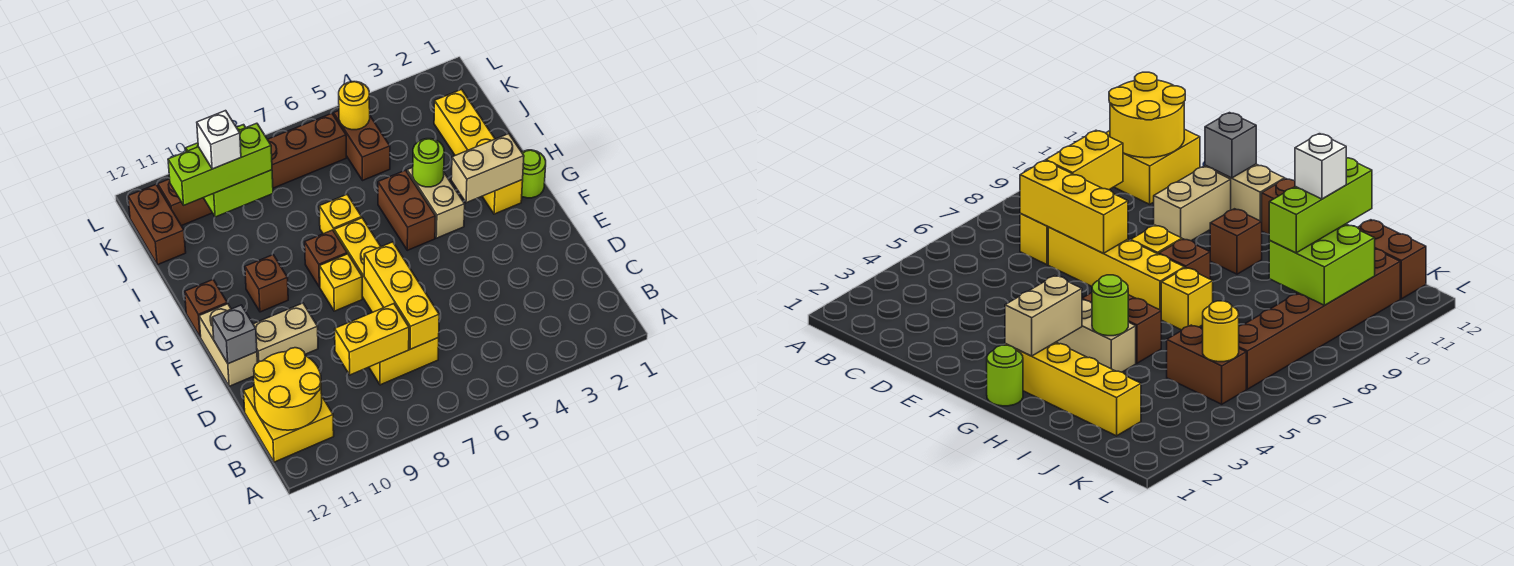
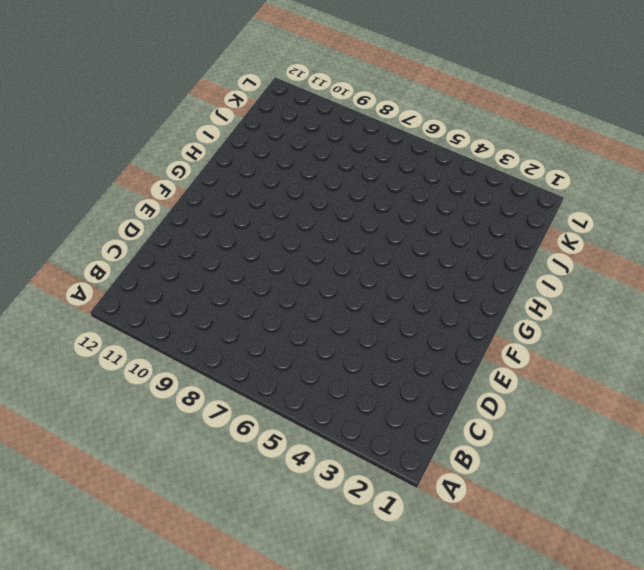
none -> yellow 2x2 brick [244,386,334,462]
none -> yellow 1x2 brick [369,338,439,385]
none -> yellow 1x4 brick [334,218,384,312]

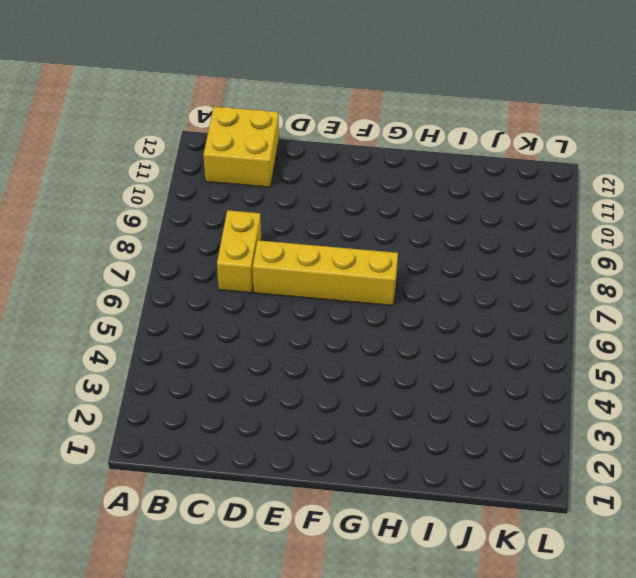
none -> tan 1x2 brick [253,303,318,363]
none -> tan 1x2 brick [199,304,257,386]
none -> yellow 1x1 brick [320,254,362,311]

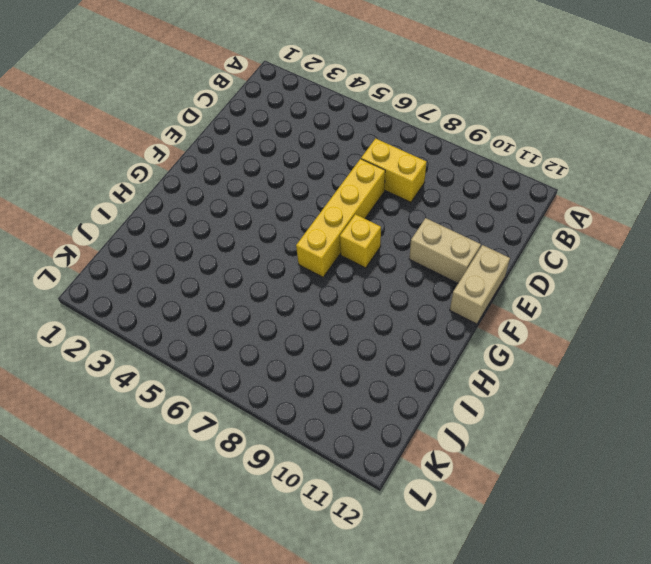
none -> yellow 2x2 brick [244,386,334,462]
none -> lime 1x1 round brick [522,150,546,198]
none -> yellow 1x4 brick [434,89,523,214]

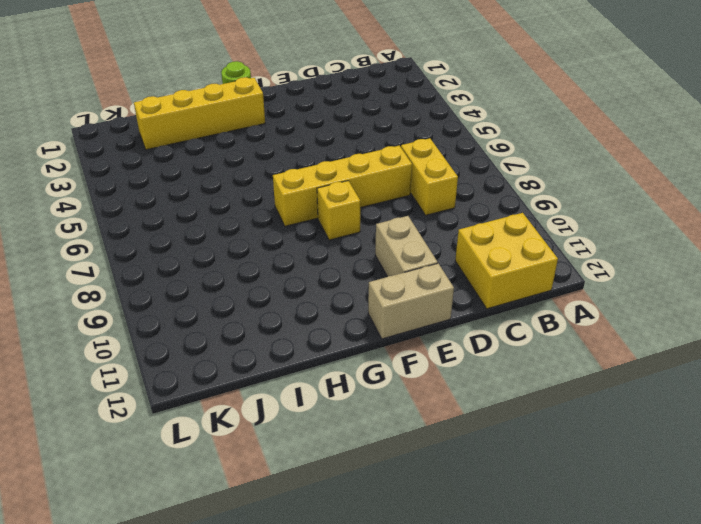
none -> tan 1x2 brick [407,167,465,238]
none -> brown 1x2 brick [378,170,436,250]
none -> brown 1x1 brick [305,230,347,287]

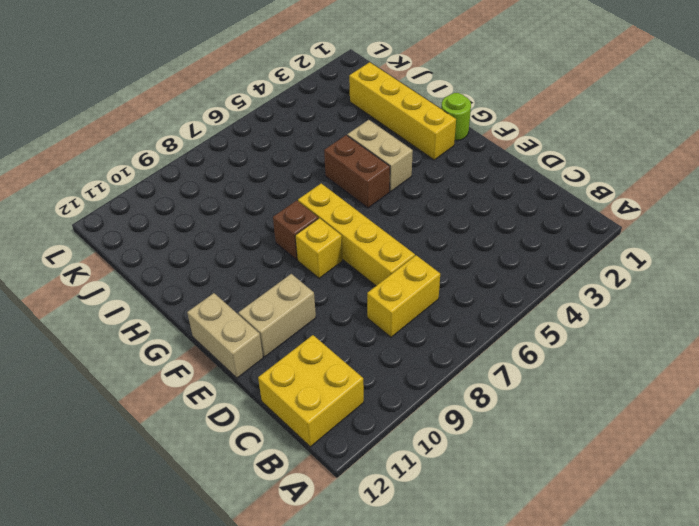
none -> brown 1x1 brick [245,255,288,312]
none -> brown 1x1 brick [185,280,227,337]
none -> yellow 1x1 brick [319,195,362,234]

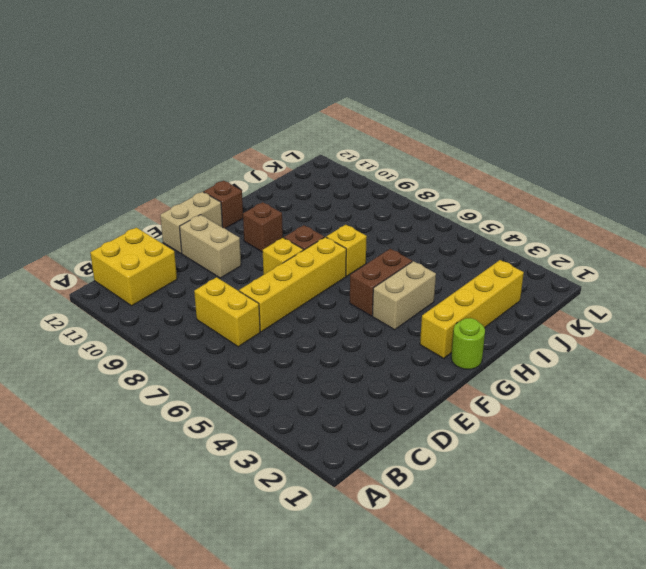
none -> brown 1x2 brick [334,111,390,180]
none -> brown 1x2 brick [128,185,186,265]
none -> brown 1x6 brick [158,113,346,226]

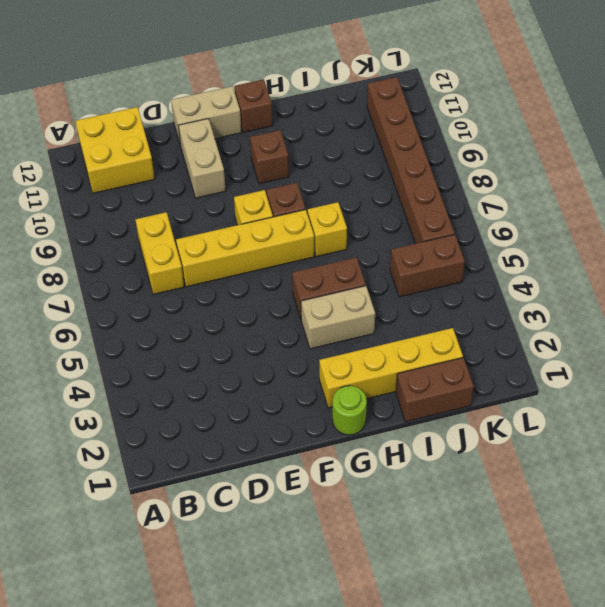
brown 1x2 brick [396,358,474,422] -> brown 1x2 brick moved to [128,185,186,265]
none -> yellow 2x2 round brick [254,348,322,430]
none -> yellow 1x3 brick [364,242,439,349]
none -> yellow 1x2 brick [335,304,409,375]

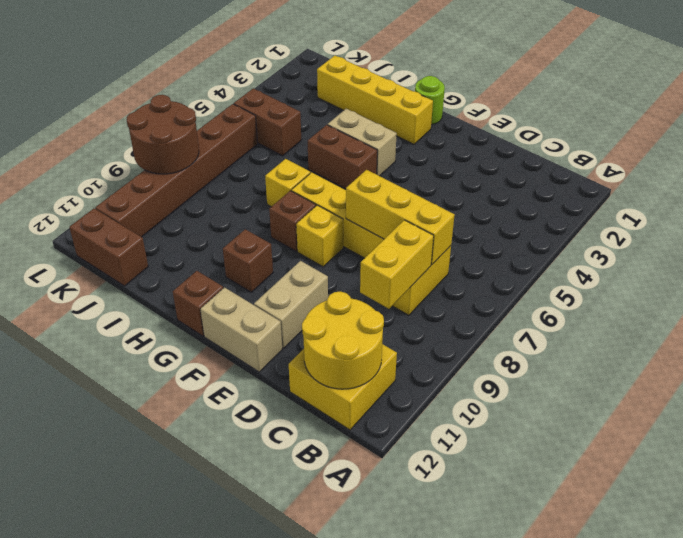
brown 2x2 round brick [127,95,199,174] -> lime 2x2 brick [186,125,273,217]
none -> grey 1x1 brick [212,305,257,364]
none -> tan 1x2 brick [451,134,524,203]
none -> lime 1x1 round brick [413,139,444,187]

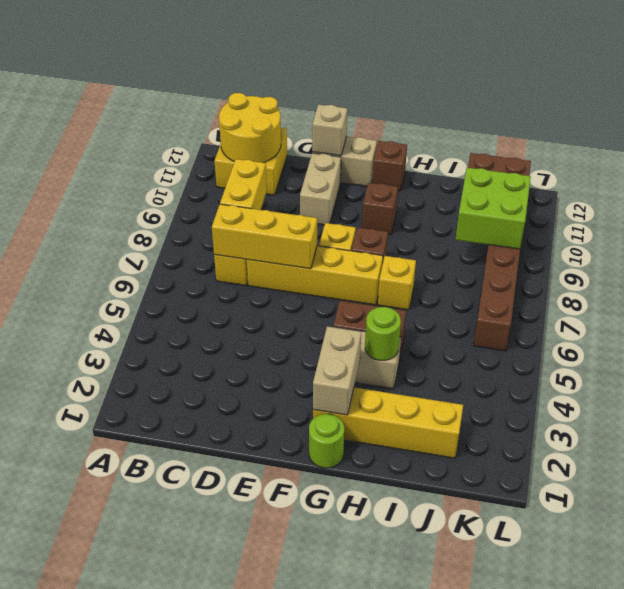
tan 1x1 brick [312,104,347,156] -> grey 1x1 brick [212,305,257,364]
none -> brown 1x2 brick [334,111,390,180]
none -> yellow 1x1 round brick [339,82,370,130]
none -> lime 1x3 brick [168,123,272,205]

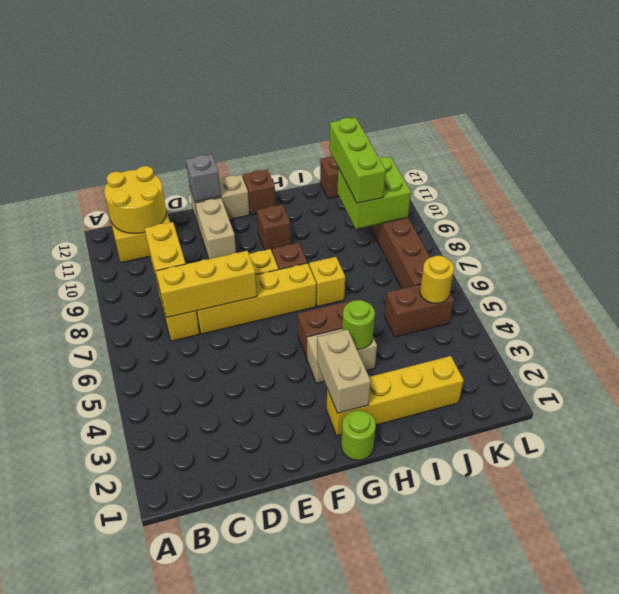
none -> white 1x1 brick [197,111,241,169]

